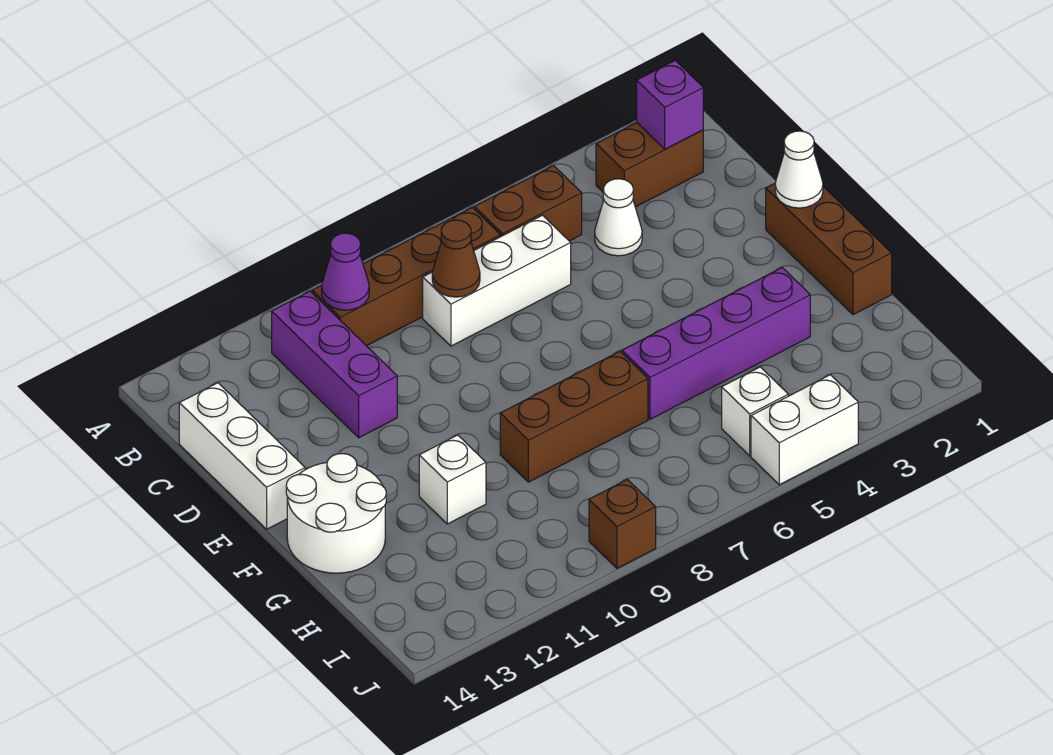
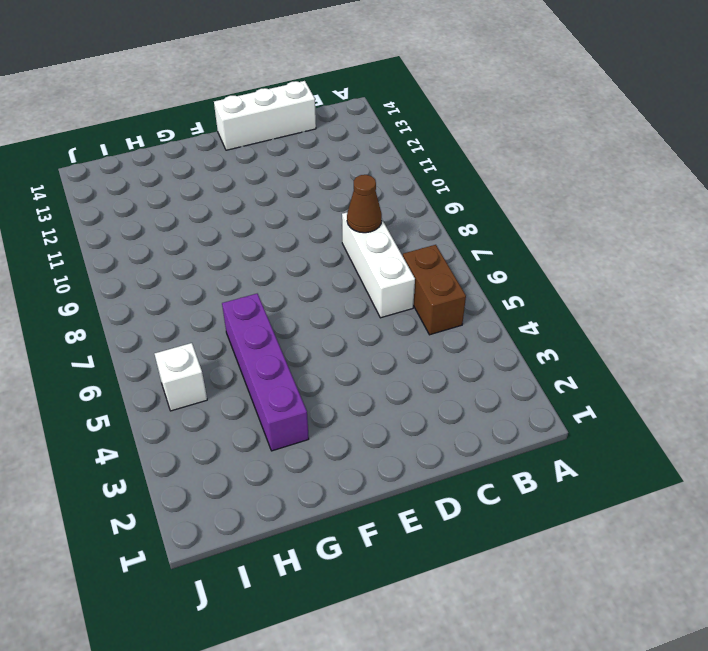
none -> brown 1x2 brick [596,122,703,207]
none -> brown 1x4 brick [312,207,501,346]
none -> purple 1x3 brick [272,291,397,438]

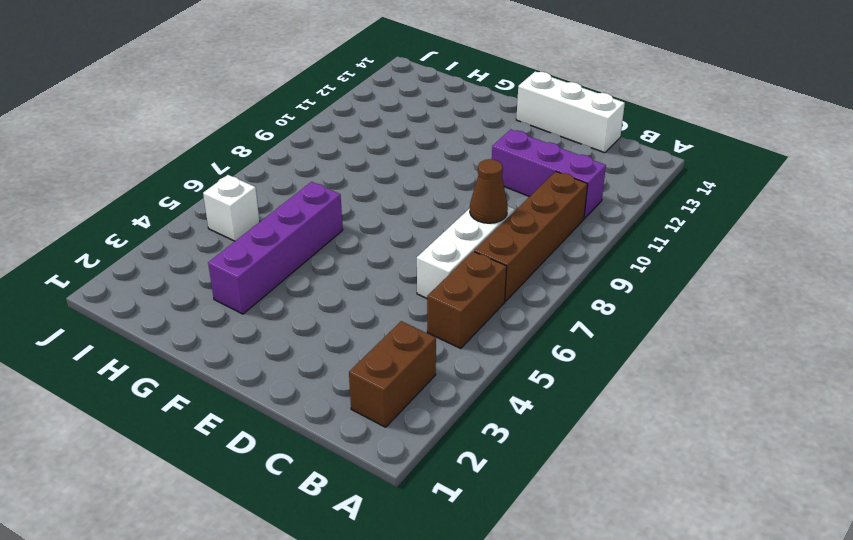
none -> white 1x1 cone [595,179,642,256]
none -> brown 1x3 brick [766,183,892,315]
none -> white 2x2 round brick [286,454,386,573]

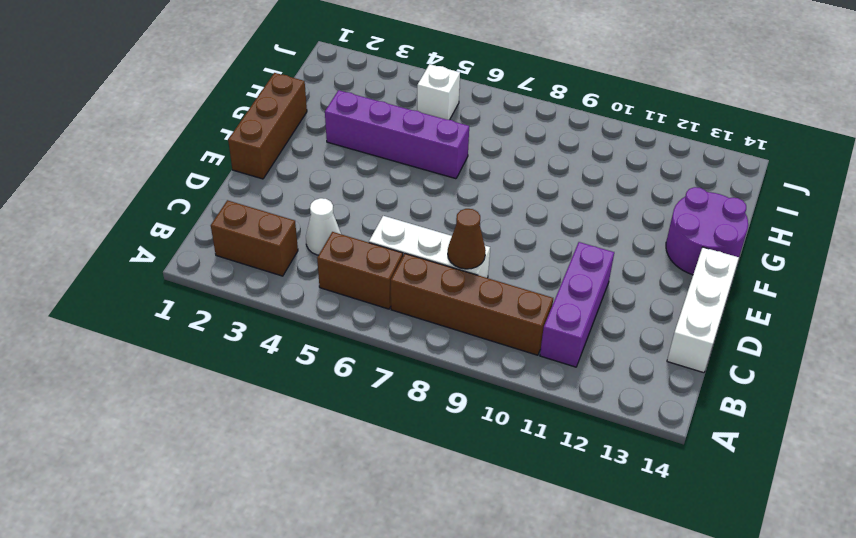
purple 2x2 round brick [666,187,748,275] -> white 2x2 round brick [286,454,386,573]
none -> brown 1x3 brick [500,351,648,482]
none -> white 1x1 brick [419,435,486,524]
none -> white 1x2 brick [751,375,858,485]

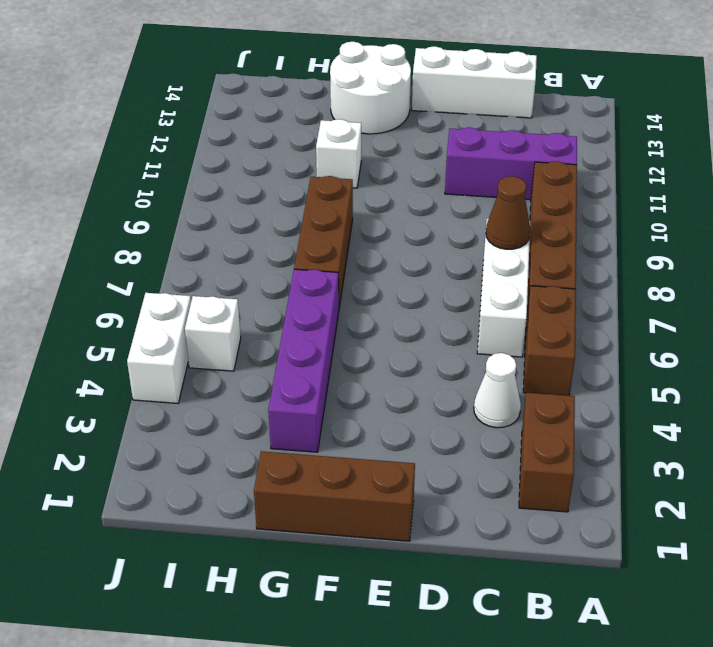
none -> brown 1x1 brick [589,479,656,568]
none -> purple 1x1 brick [637,60,703,149]
none -> purple 1x1 cone [322,233,369,310]

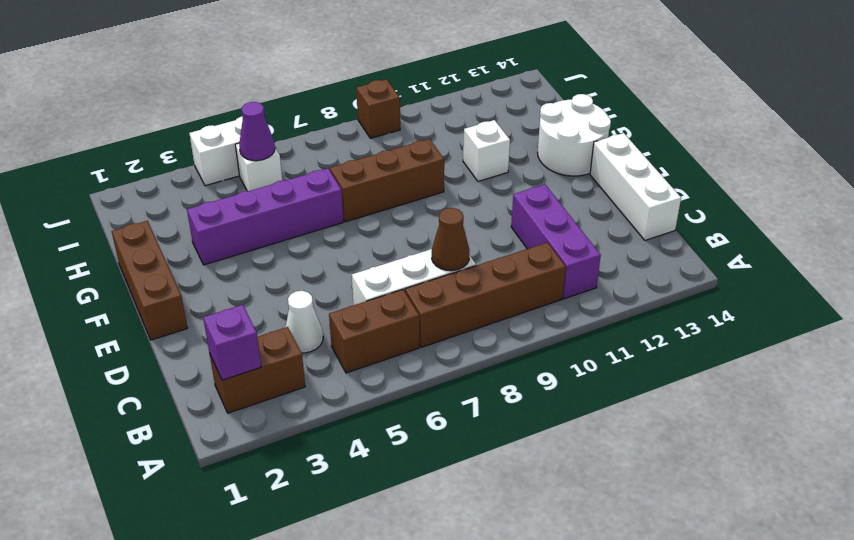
purple 1x1 cone [239,102,275,161] -> purple 1x1 cone moved to [322,233,369,310]
none -> white 1x1 cone [775,131,823,208]

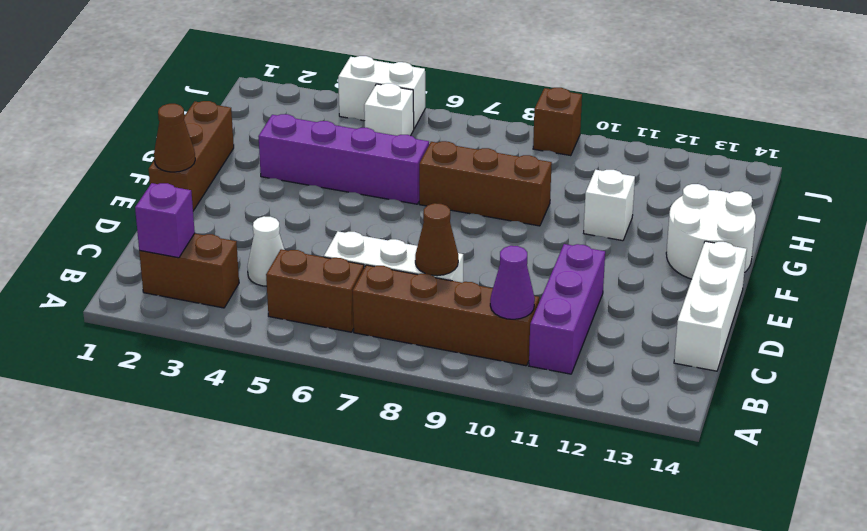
brown 1x1 cone [154,104,195,172] -> white 1x1 cone [775,131,823,208]

